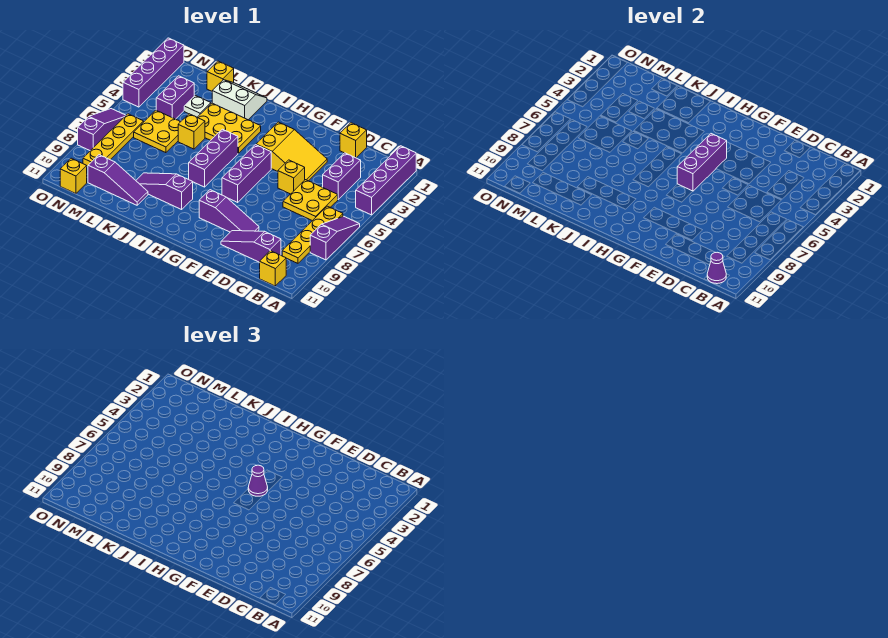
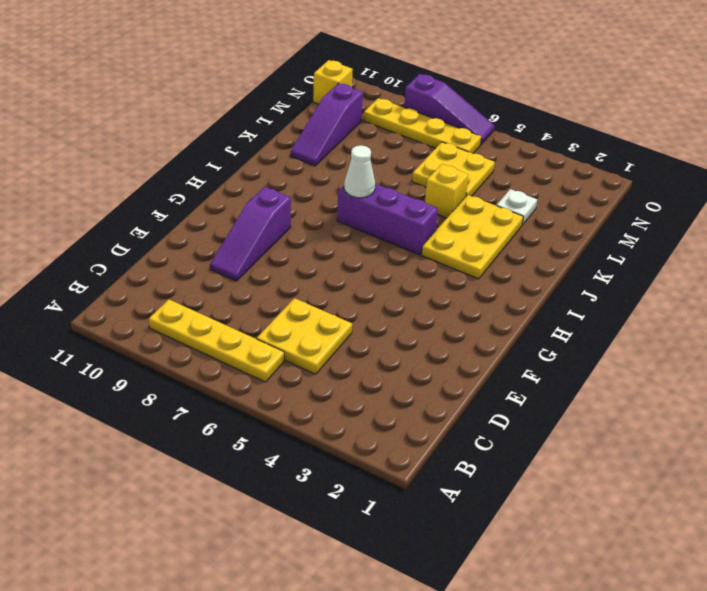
white 1x1 cone [344,145,375,198] -> none
none -> purple 1x4 brick [356,146,416,215]
none -> purple 1x3 slope [310,216,360,260]
none -> yellow 1x1 brick [260,251,286,286]

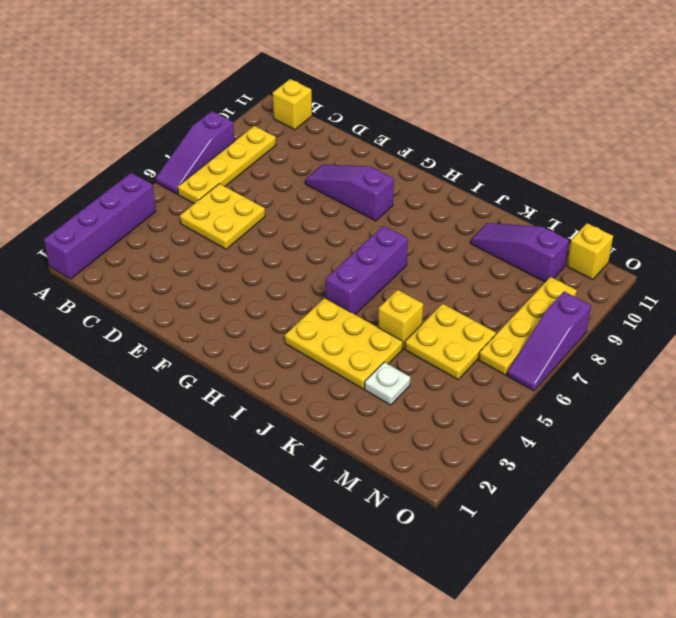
none -> purple 1x2 brick [323,153,361,199]
none -> purple 1x3 slope [221,231,281,262]
none -> yellow 1x1 brick [340,123,367,158]

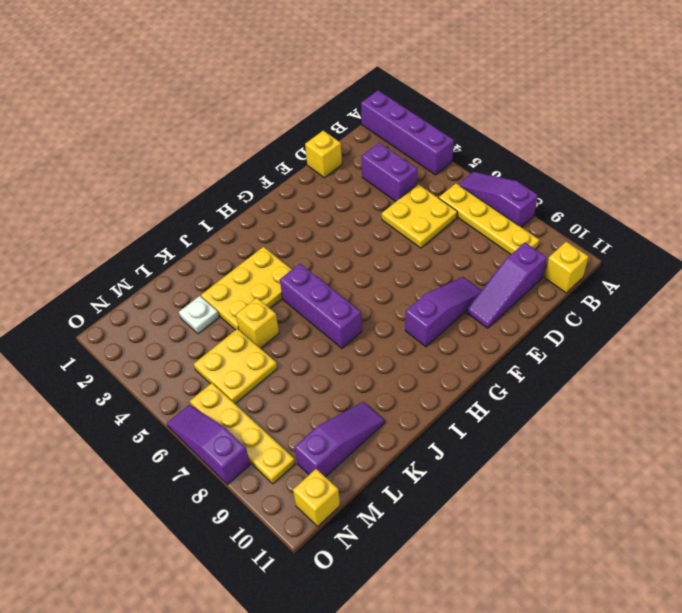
none -> yellow 2x3 slope [256,122,327,181]
none -> yellow 1x1 brick [278,160,305,194]
none -> purple 1x3 brick [222,145,271,202]

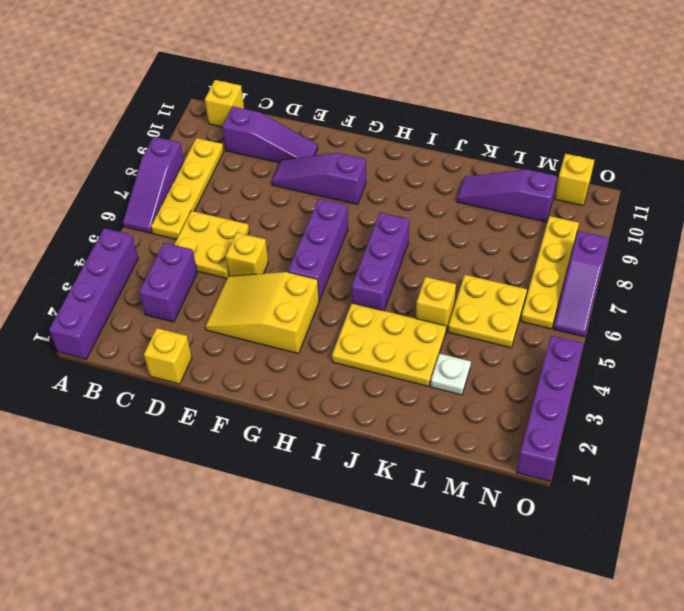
none -> purple 1x3 slope [136,173,193,209]
none -> white 2x2 slope [212,80,267,120]
none -> yellow 1x1 brick [207,61,234,91]

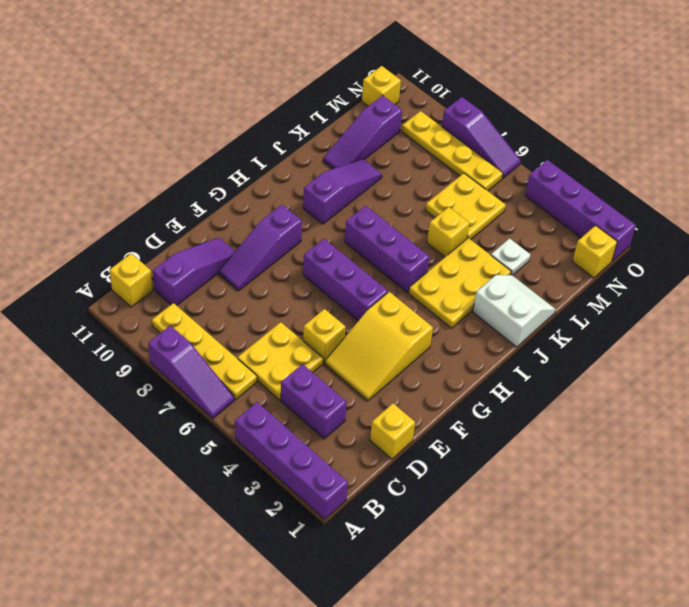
white 2x2 slope [473,275,556,347] -> white 2x2 slope turned to [212,80,267,120]
yellow 1x1 brick [572,225,617,278] -> yellow 1x1 brick moved to [207,61,234,91]
none -> purple 1x2 brick [156,76,194,119]
none -> purple 1x1 cone [707,252,726,284]
none -> purple 1x3 brick [677,134,727,191]

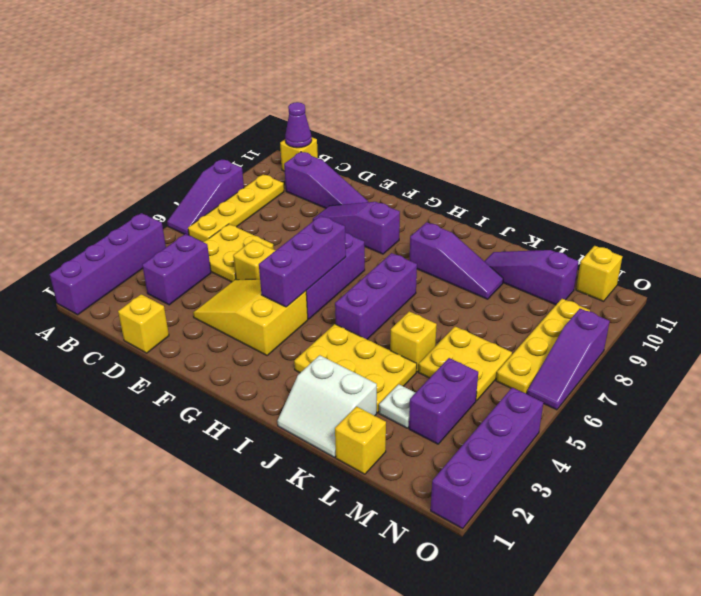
none -> purple 1x1 cone [248,465,268,496]

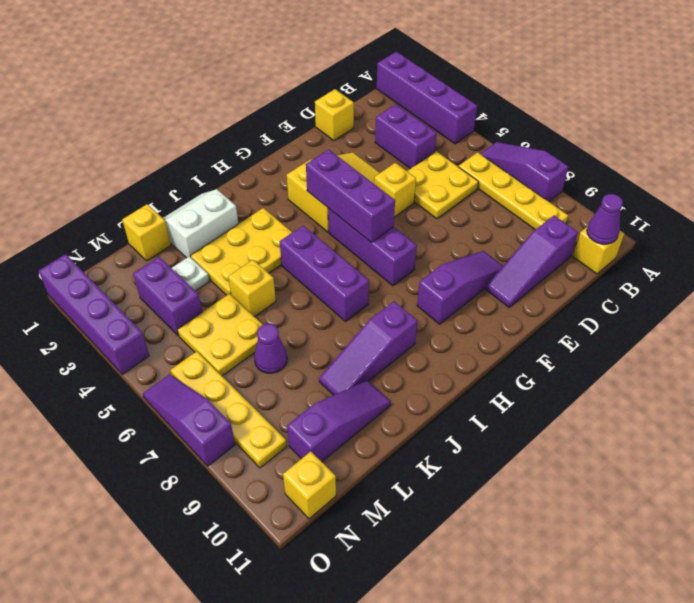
purple 1x1 cone [254,324,287,373] -> purple 1x1 cone moved to [248,465,268,496]

